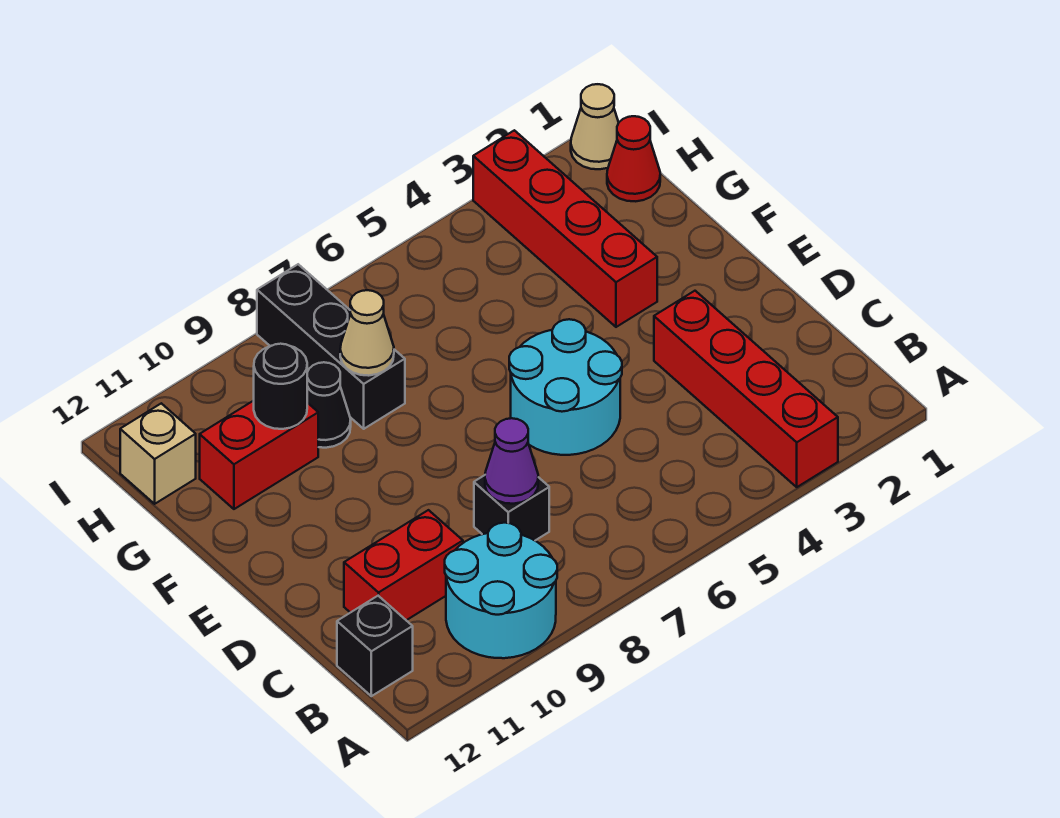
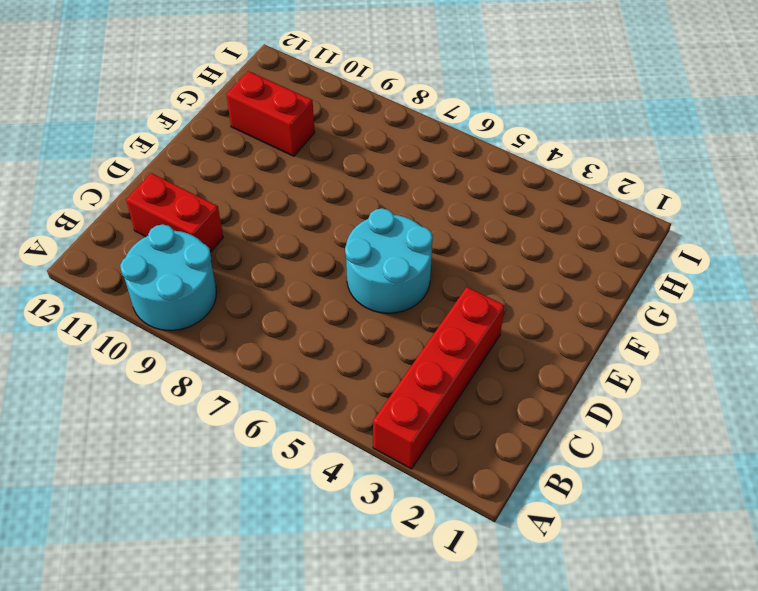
none -> black 1x1 brick [337,596,413,696]
none -> black 1x1 brick [474,475,549,540]
none -> red 1x4 brick [473,130,657,327]

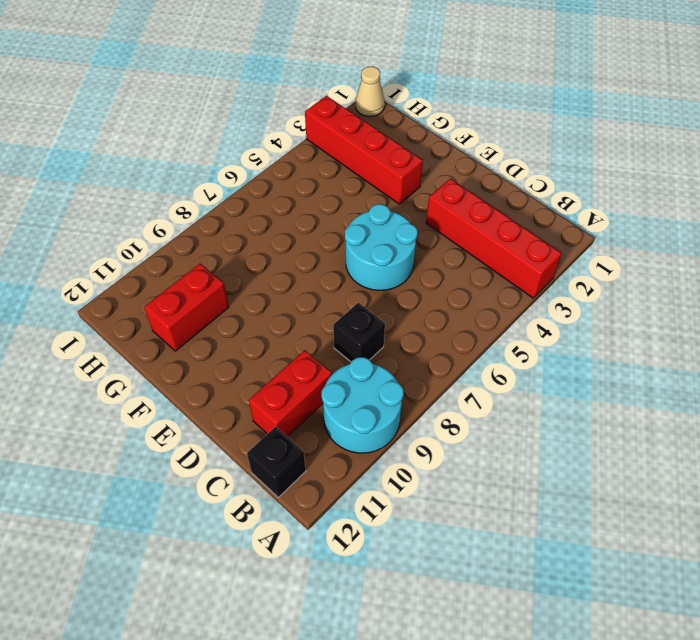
none -> black 1x3 brick [257,264,405,429]
none -> black 1x1 cone [307,362,351,448]
none -> red 1x1 cone [607,116,660,201]

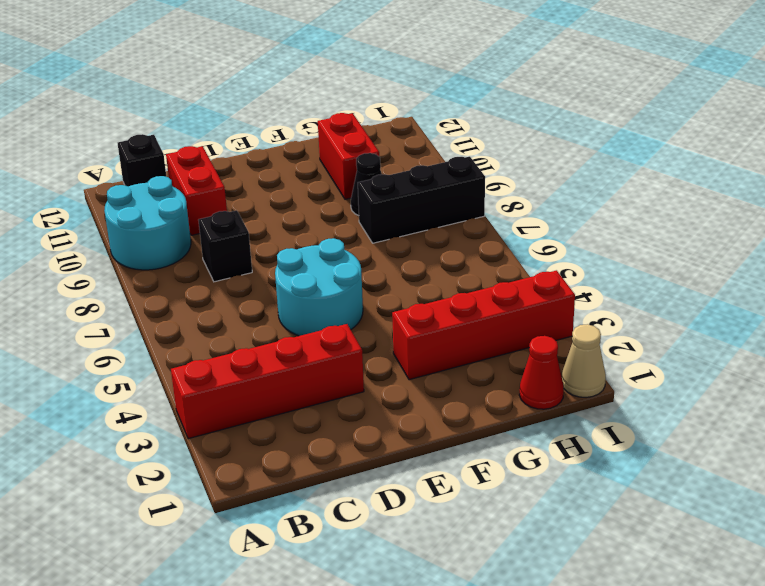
none -> tan 1x1 brick [120,403,196,504]
none -> purple 1x1 cone [485,418,538,504]
none -> tan 1x1 cone [340,290,394,376]

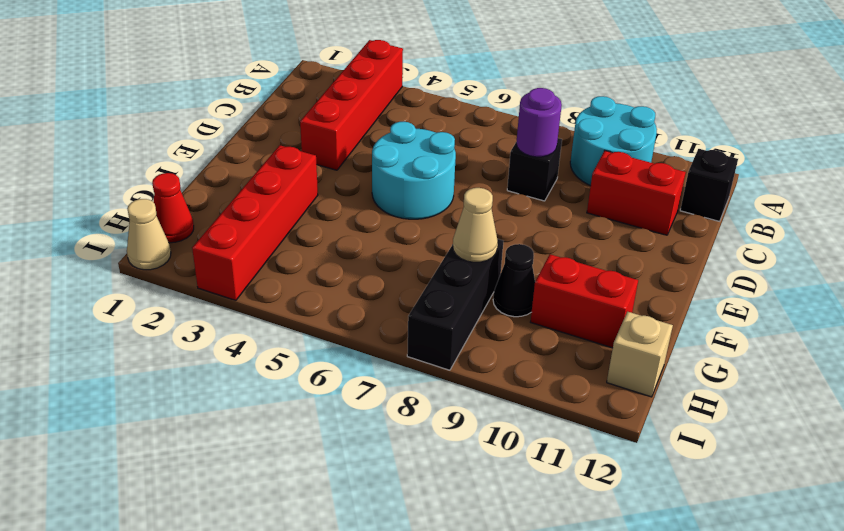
purple 1x1 round brick [516,88,562,157] -> purple 1x1 cone [485,418,538,504]
none -> black 1x1 round brick [254,344,307,429]

